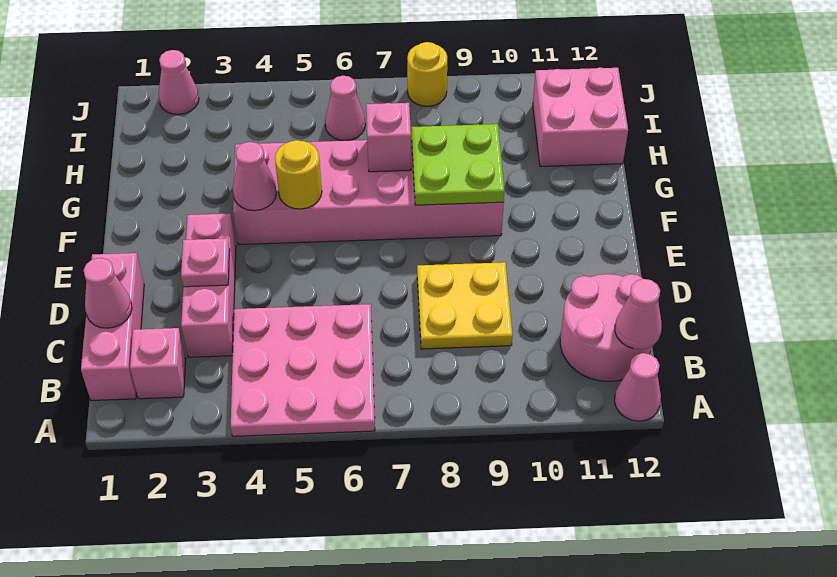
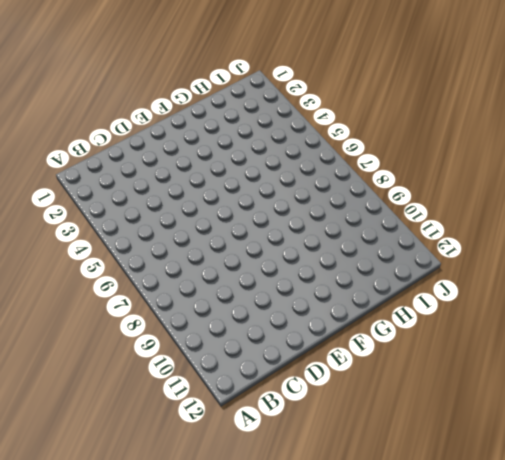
none -> pink 3x3 plate [231,304,375,436]
none -> pink 1x1 cone [615,353,661,421]
none -> pink 1x3 brick [81,253,144,400]

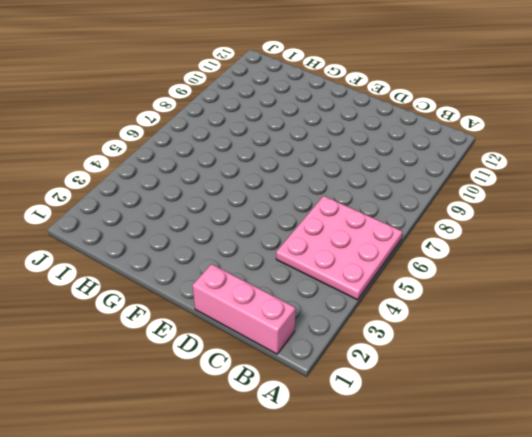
none -> pink 1x1 cone [615,353,661,421]
none -> pink 1x1 brick [130,328,186,399]
none -> pink 2x2 round brick [560,274,652,381]

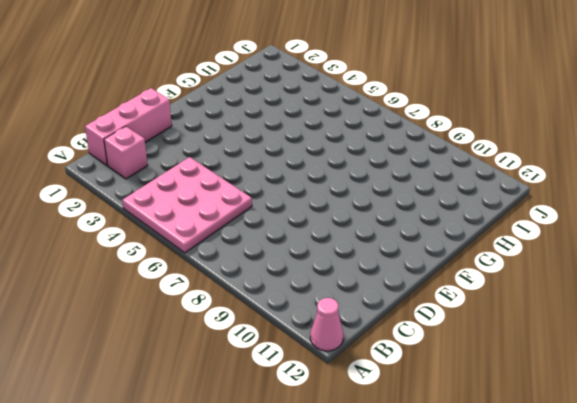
none -> pink 2x2 round brick [560,274,652,381]
none -> pink 1x3 brick [181,213,236,357]
none -> yellow 2x2 plate [417,262,513,349]

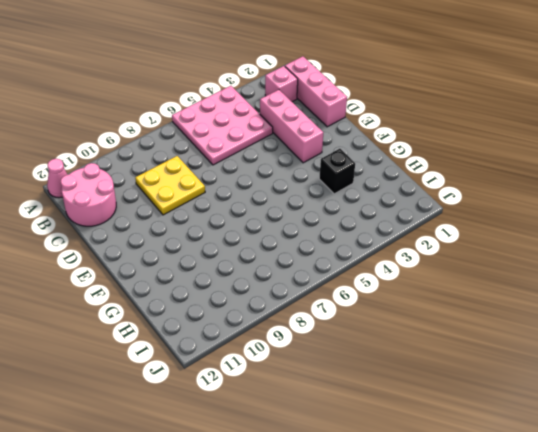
black 1x1 brick [319,149,355,194] -> none
none -> pink 2x6 brick [233,139,504,245]
none -> pink 2x2 brick [533,68,628,166]
none -> pink 1x1 cone [325,76,365,140]

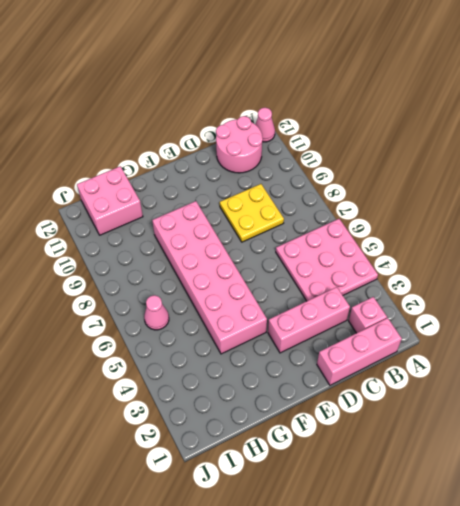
none -> pink 1x1 cone [159,50,199,114]
none -> yellow 1x1 round brick [407,42,447,106]
none -> pink 1x1 cone [615,279,662,349]

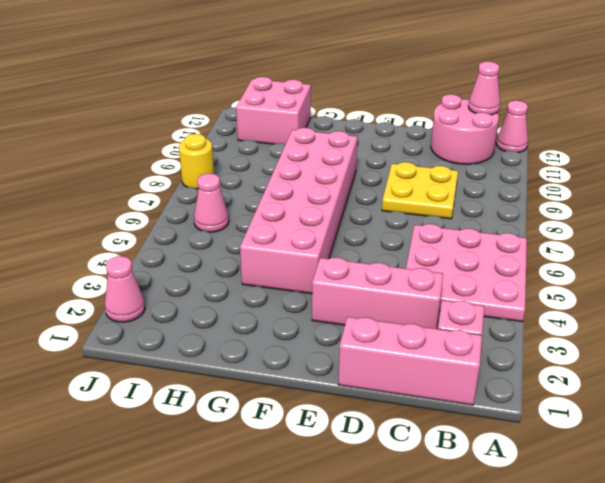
none -> pink 1x1 cone [83,258,132,328]
none -> pink 1x1 plate [181,238,230,287]
none -> pink 1x1 cone [233,142,277,211]

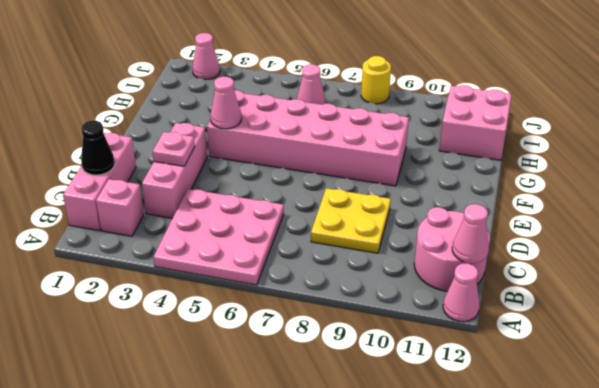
black 1x1 cone [81,121,115,175] -> pink 1x1 cone [83,258,132,328]
none -> yellow 1x1 round brick [275,140,322,209]
none -> lime 2x2 plate [412,124,504,205]
none -> pink 1x1 brick [366,103,411,172]

